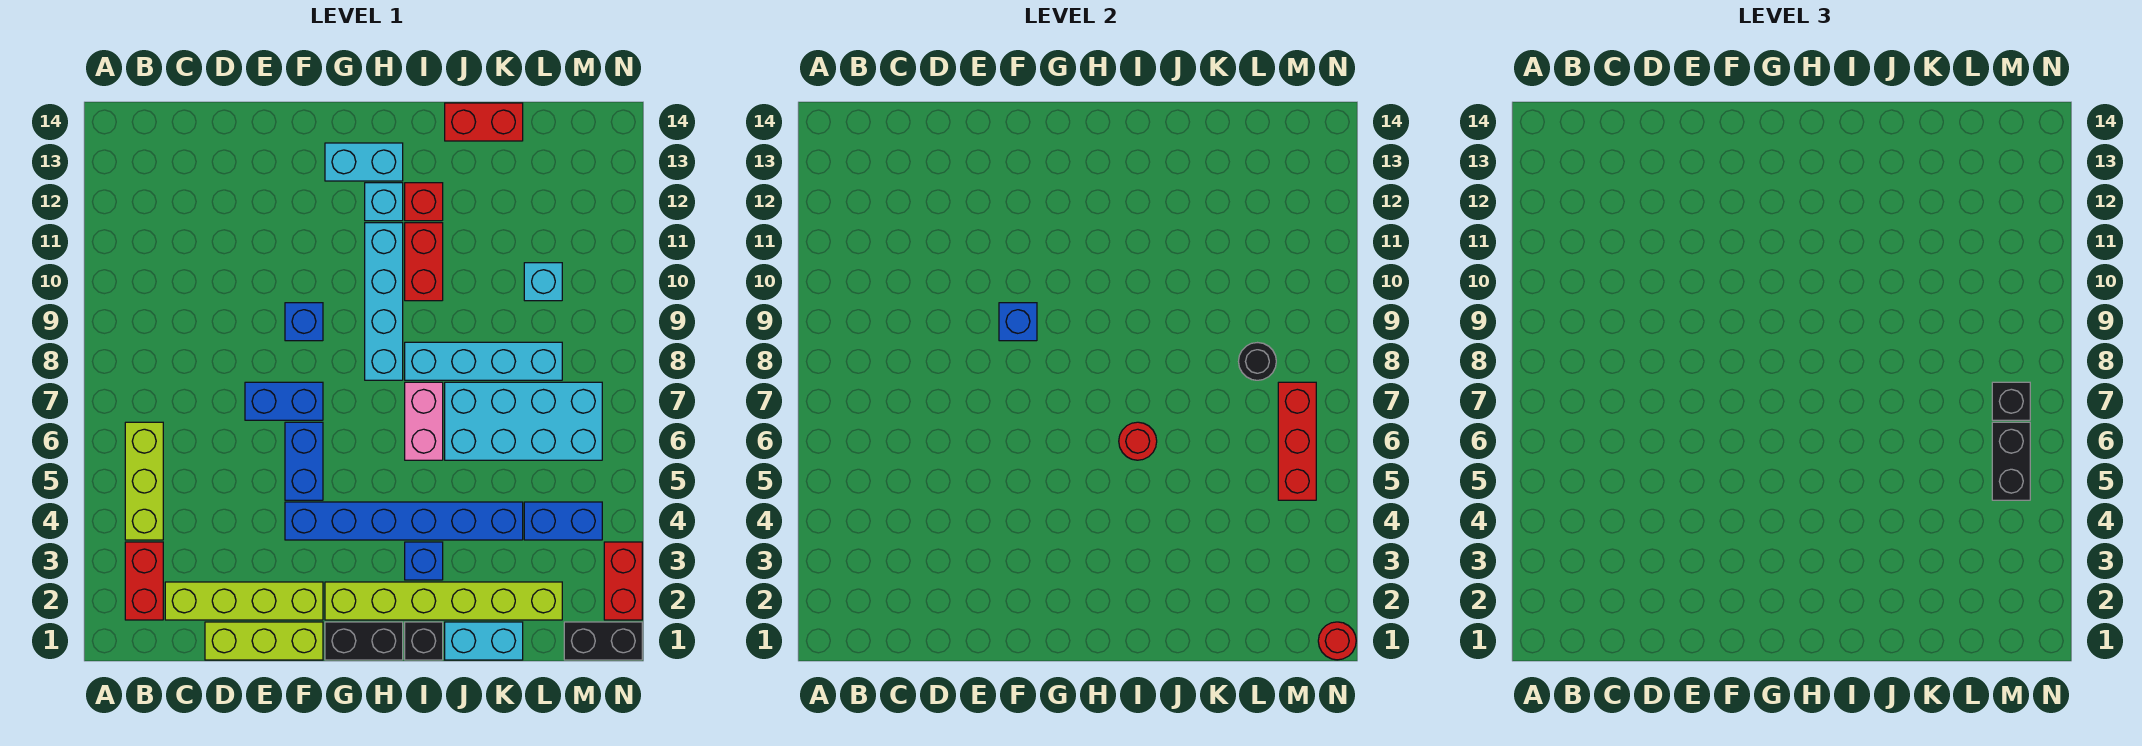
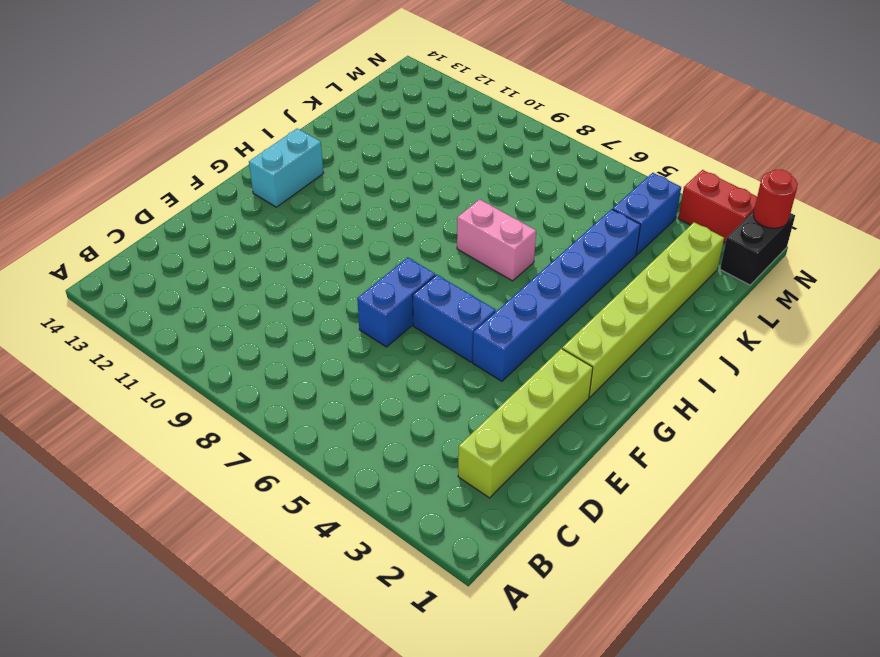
none -> red 1x2 brick [125,542,163,620]
none -> lime 1x3 brick [125,422,163,540]
none -> lime 1x3 brick [205,622,323,660]
none -> blue 1x1 brick [285,303,323,341]

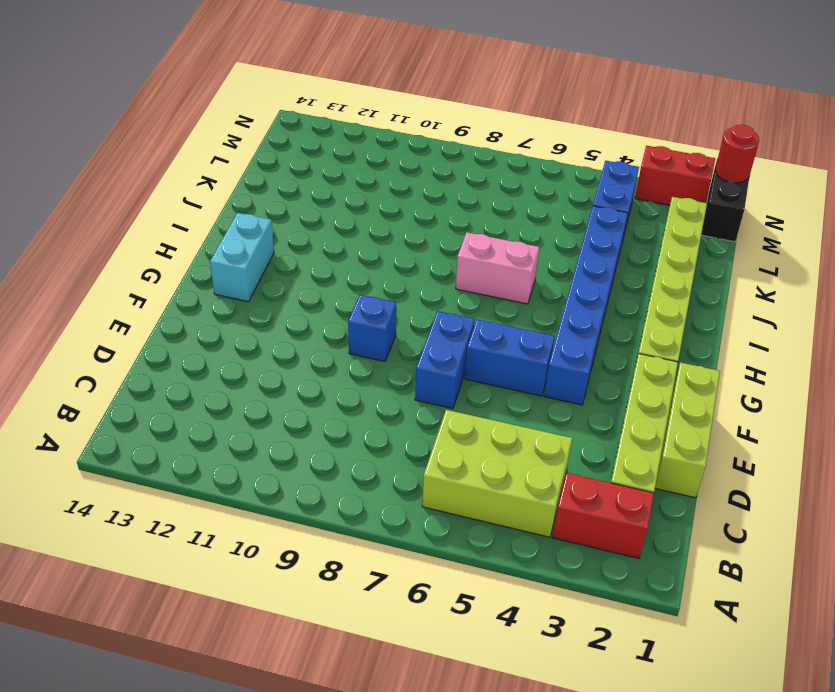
lime 2x3 brick [422,410,572,537] -> lime 1x3 brick [125,422,163,540]
none -> black 1x2 brick [325,622,403,660]
none -> cyan 1x4 brick [365,223,403,380]
none -> cyan 1x1 brick [365,183,403,221]
none -> black 1x1 brick [405,622,443,660]

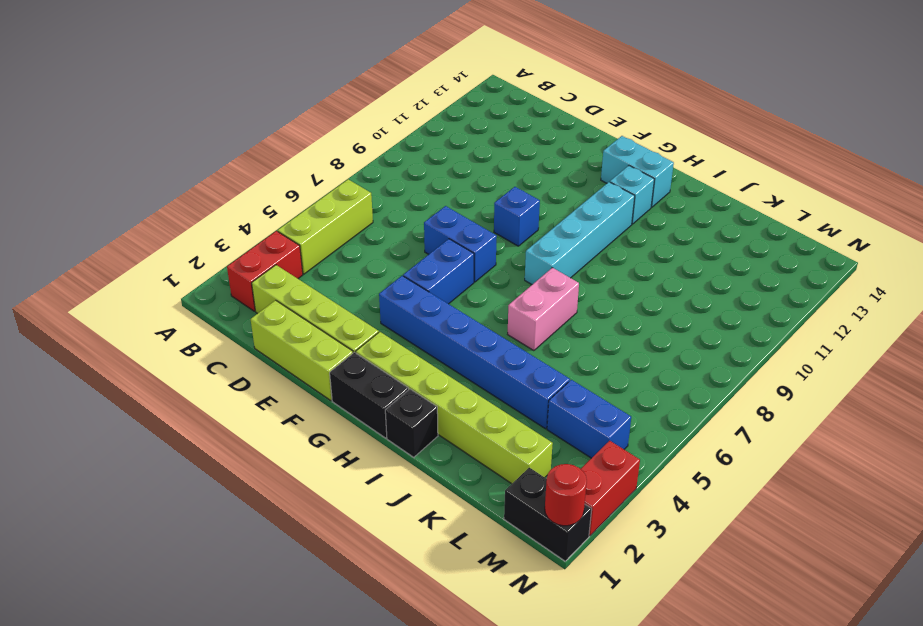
none -> blue 1x1 brick [405,542,443,580]
none -> cyan 1x4 brick [405,342,562,380]
none -> red 1x2 brick [405,223,443,301]
none -> red 1x1 brick [405,183,443,221]

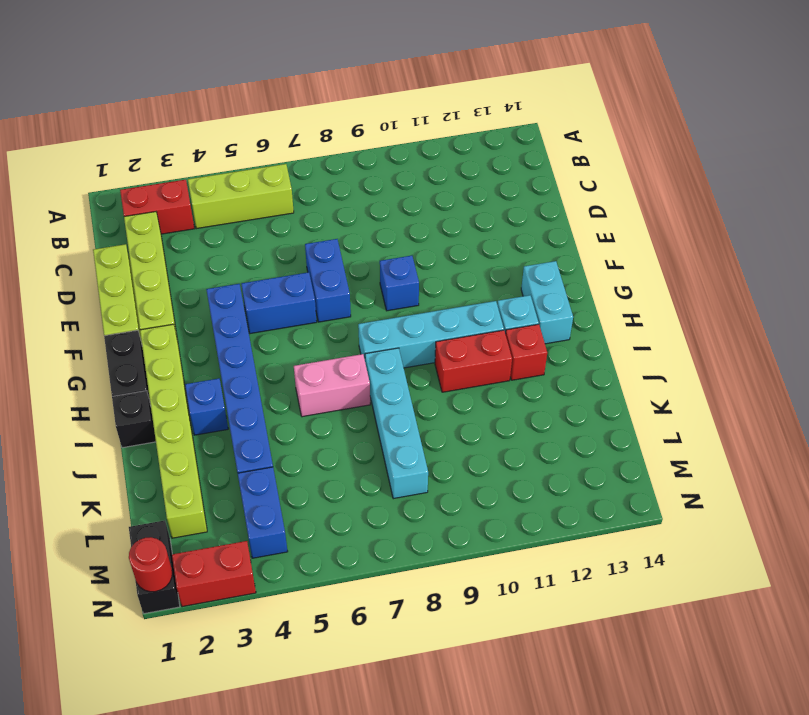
none -> cyan 1x2 brick [445,622,523,660]
none -> cyan 2x4 brick [445,382,602,460]
none -> red 1x2 brick [445,103,523,141]
none -> cyan 1x1 brick [524,263,562,301]

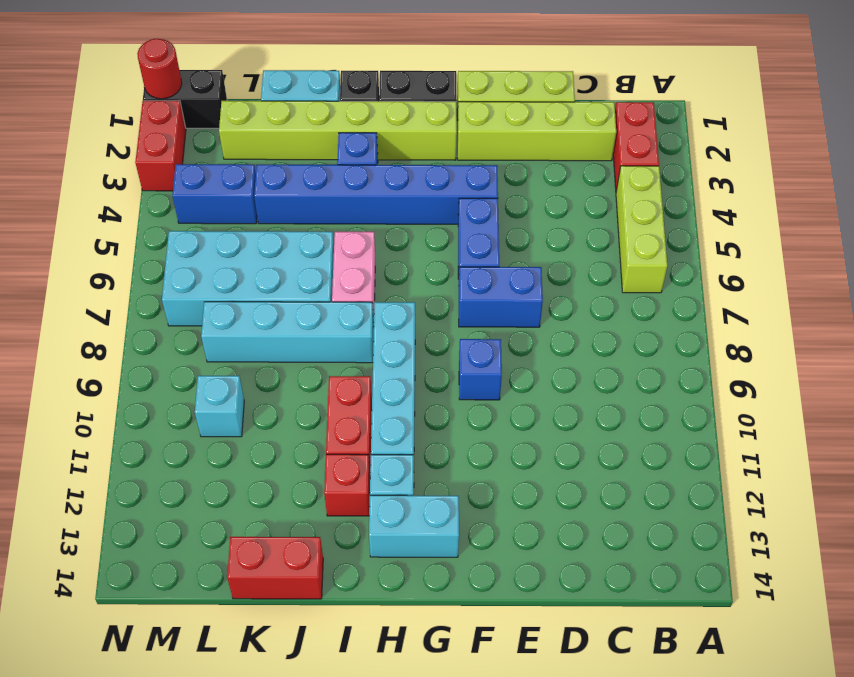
none -> blue 1x1 brick [999,303,1037,341]
none -> red 1x1 round brick [1119,422,1157,460]
none -> black 1x1 round brick [1239,343,1276,380]
none -> red 1x3 brick [1278,382,1316,500]

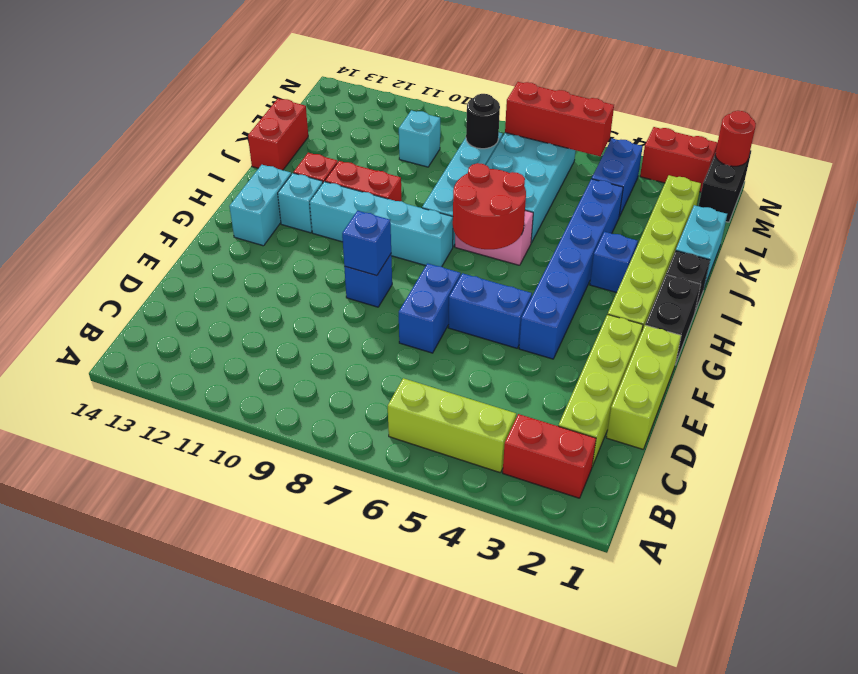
red 2x2 round brick [453,163,526,249] -> red 1x1 round brick [1119,422,1157,460]
none -> black 1x2 brick [1992,422,2030,500]
none -> black 1x1 brick [1992,382,2030,420]

